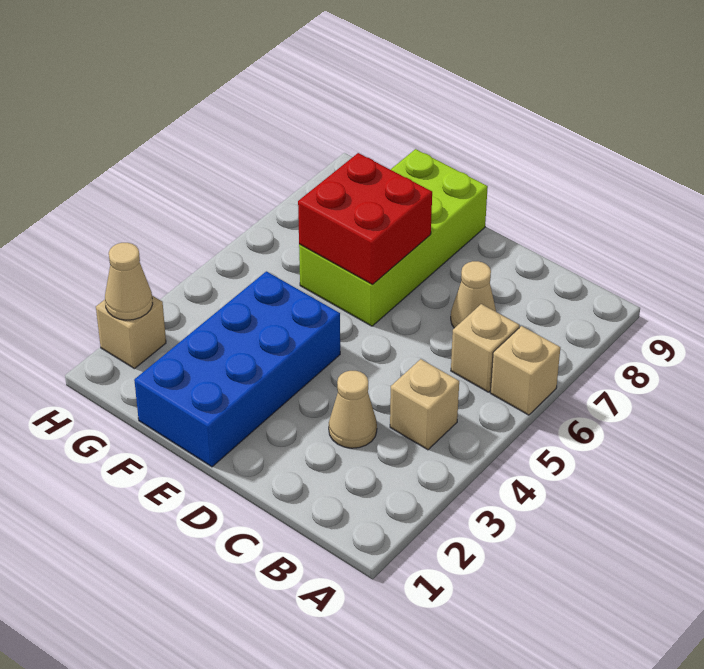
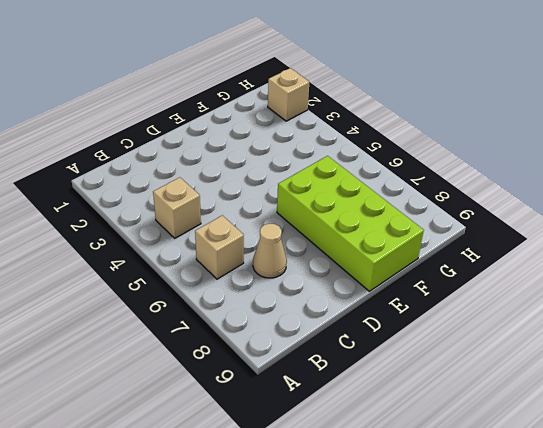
none -> tan 1x1 brick [490,326,560,415]
none -> tan 1x1 cone [329,371,377,448]

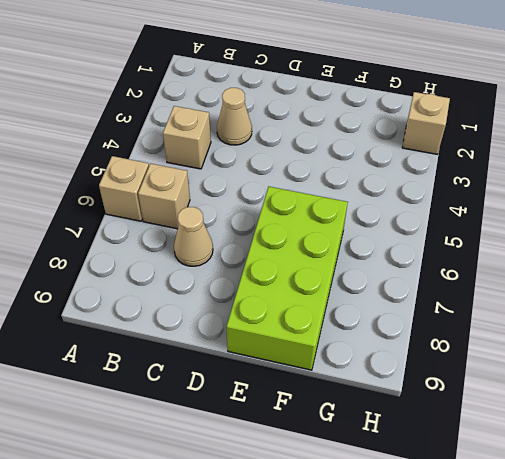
none -> blue 2x4 brick [134,271,340,467]
none -> red 2x2 brick [298,153,432,285]

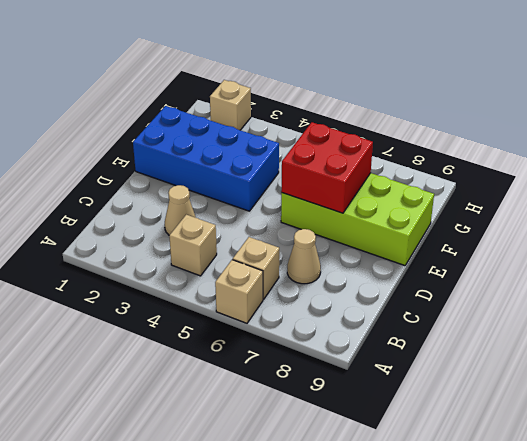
none -> tan 1x1 cone [105,243,153,320]

